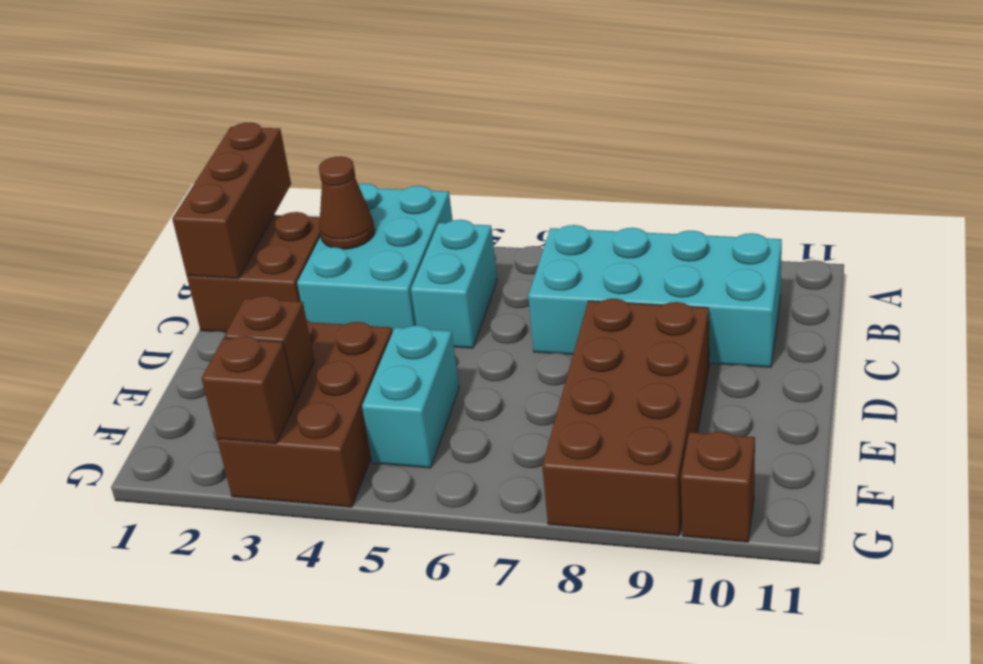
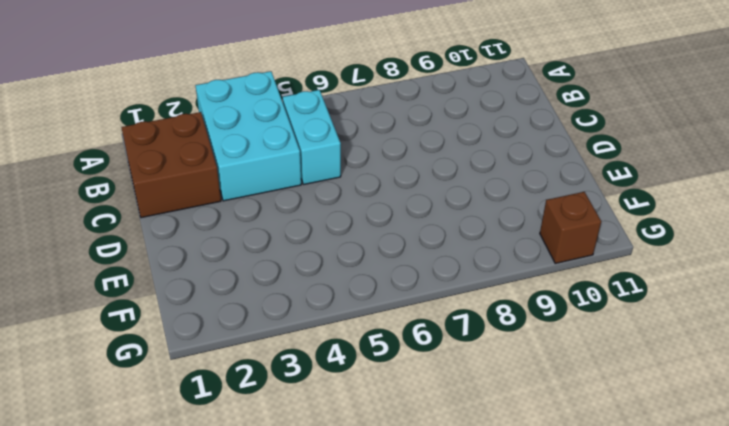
none -> cyan 2x4 brick [528,225,782,367]
none -> brown 2x4 brick [542,299,709,536]
none -> brown 2x3 brick [217,320,393,507]

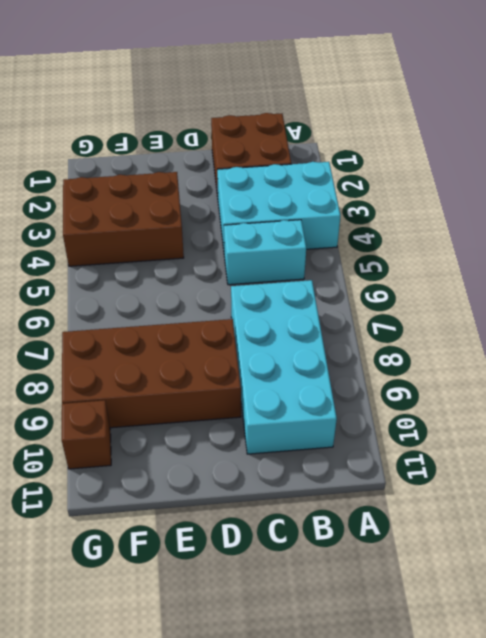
none -> cyan 1x2 brick [362,326,459,468]
none -> brown 1x3 brick [172,123,291,279]
none -> brown 1x1 cone [319,156,375,249]

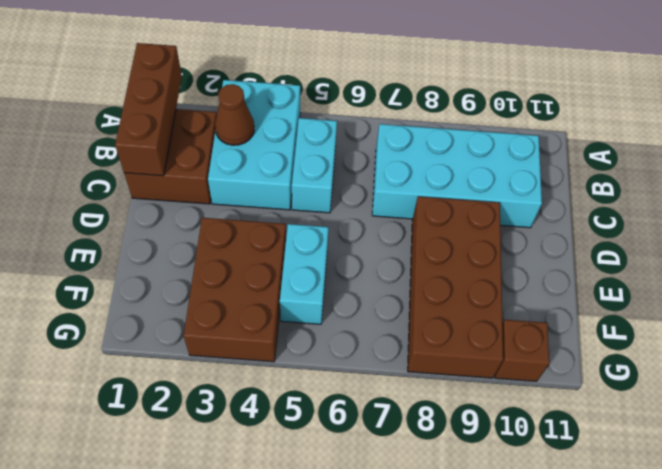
none -> brown 1x1 brick [224,296,315,400]
none -> brown 1x1 brick [201,336,296,444]

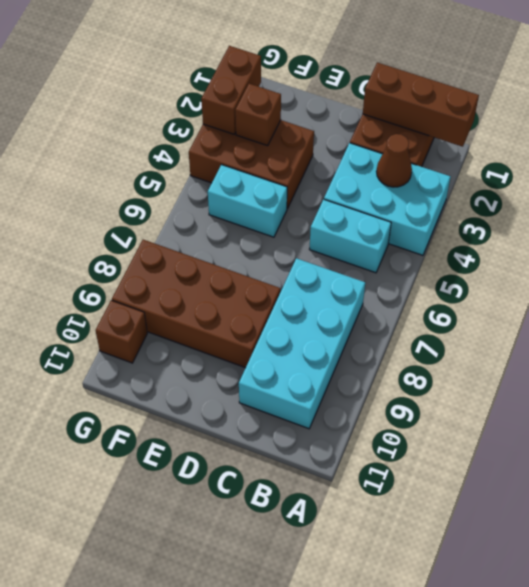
brown 1x2 brick [201,46,261,134] -> brown 1x1 brick [201,336,296,444]

